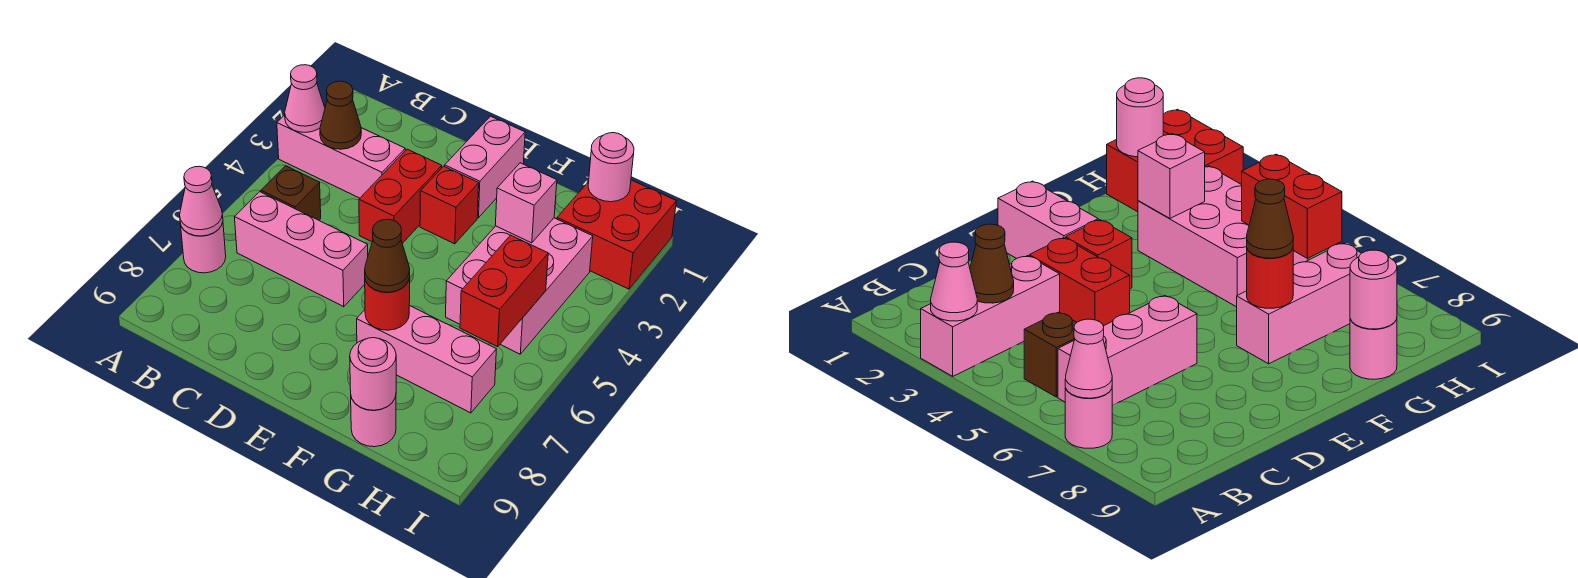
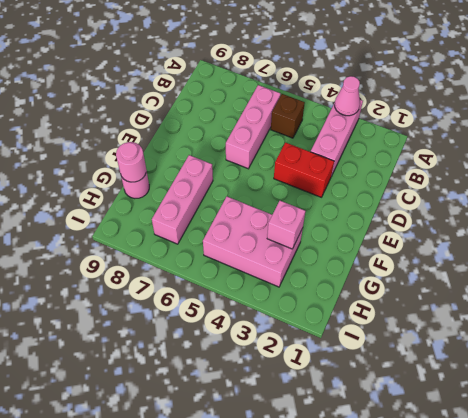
none -> pink 1x1 round brick [181,222,226,273]
none -> pink 1x2 brick [445,116,525,218]
none -> red 1x1 brick [420,166,479,244]

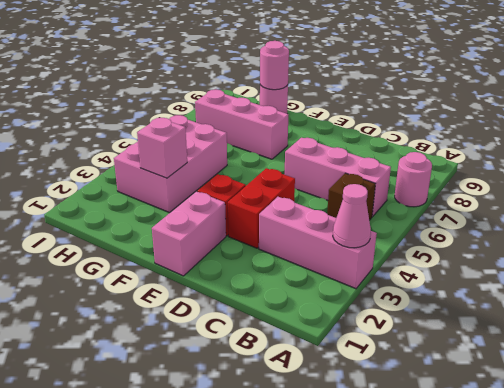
none -> red 2x2 brick [557,180,676,289]
none -> pink 1x1 cone [180,166,223,236]
none -> brown 1x1 cone [320,81,361,149]

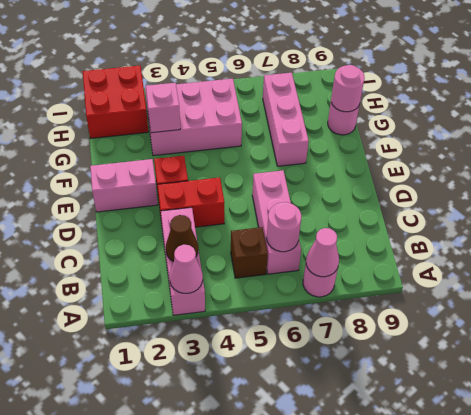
pink 1x1 round brick [267,202,301,252] -> pink 1x1 round brick moved to [588,133,634,202]
none -> red 1x1 round brick [365,277,410,330]
none -> red 1x2 brick [460,235,548,347]
none -> brown 1x1 cone [365,219,410,292]

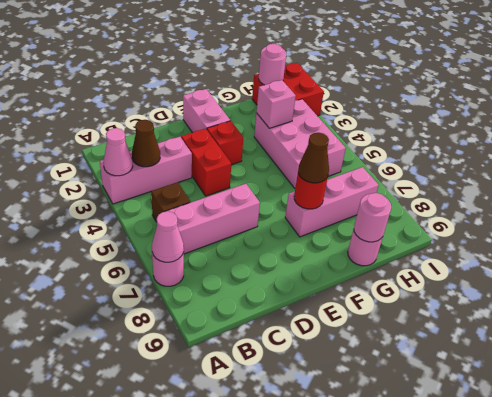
none -> red 1x2 brick [460,235,548,347]

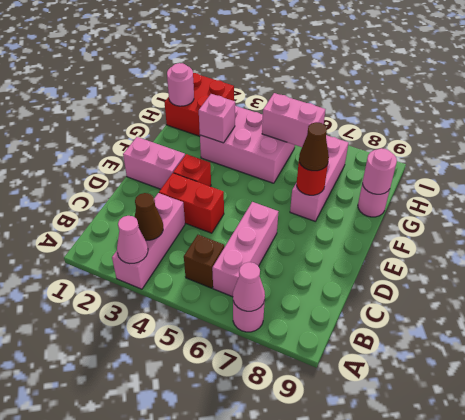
pink 1x2 brick [262,93,326,147] -> red 1x2 brick [460,235,548,347]

